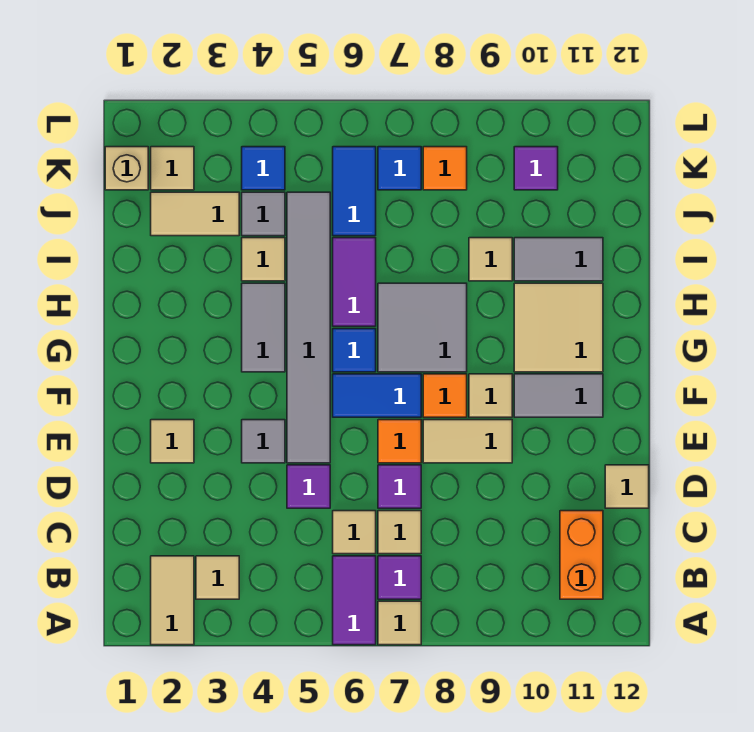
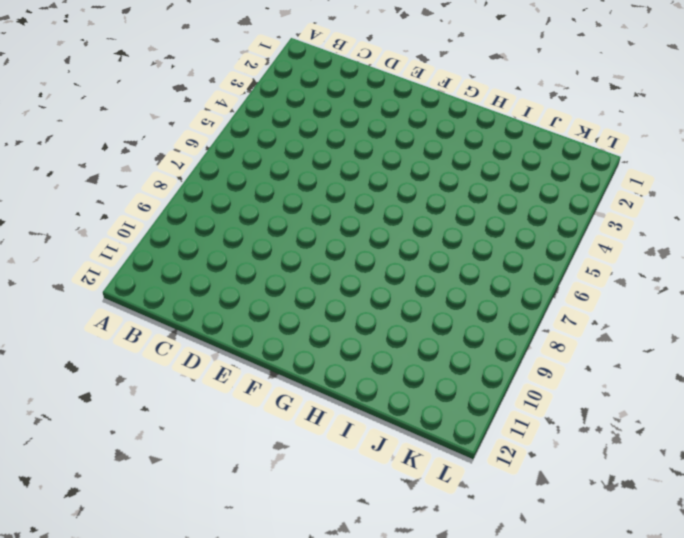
none -> tan 1x2 tile [151,556,194,645]
none -> purple 1x2 tile [333,556,376,645]
none -> tan 1x1 tile [378,601,421,645]
none -> tan 1x1 tile [196,556,239,599]

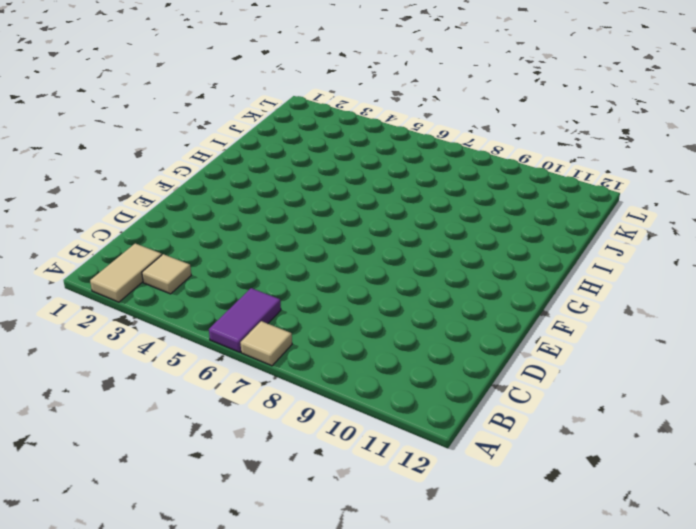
none -> purple 1x1 tile [378,556,421,599]
none -> orange 1x2 brick [560,511,603,599]
none -> tan 1x1 tile [333,511,376,554]
none -> tan 1x1 tile [378,511,421,554]

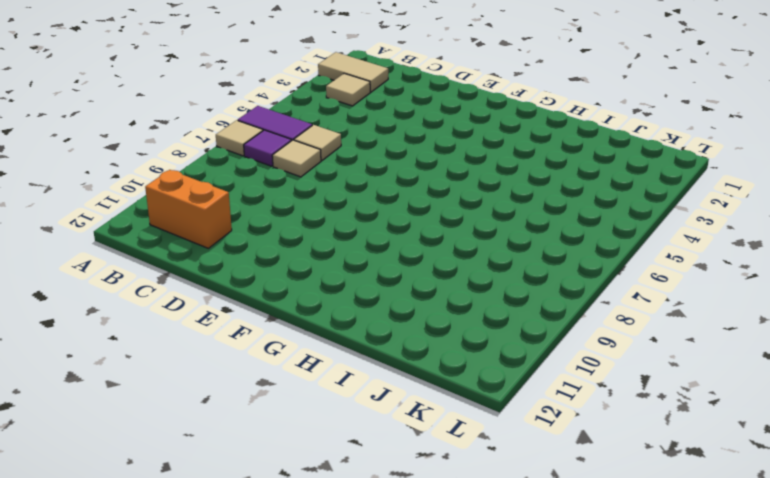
none -> purple 1x1 tile [287,465,330,508]
none -> purple 1x1 tile [378,465,421,508]
none -> tan 1x1 tile [605,465,649,508]
none -> tan 1x1 tile [151,420,194,463]

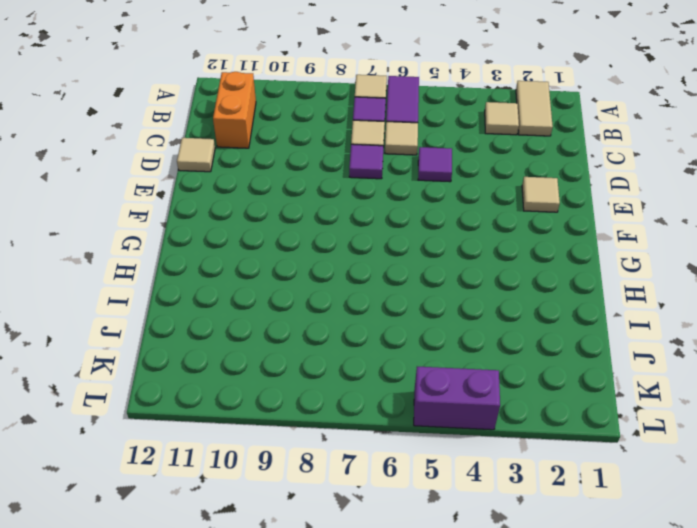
purple 1x2 brick [414,367,500,430] -> none
none -> grey 1x1 tile [242,420,285,463]
none -> grey 1x6 tile [287,192,330,463]
none -> orange 1x1 tile [378,420,421,463]
none -> tan 1x2 tile [423,420,512,463]

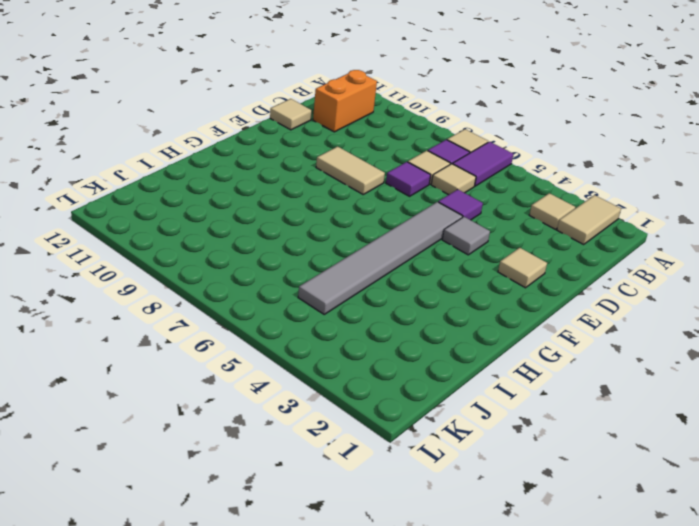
none -> orange 1x1 tile [378,420,421,463]
none -> blue 1x2 tile [333,374,421,417]
none -> orange 1x1 tile [423,374,467,417]
none -> tan 1x1 tile [469,374,512,417]

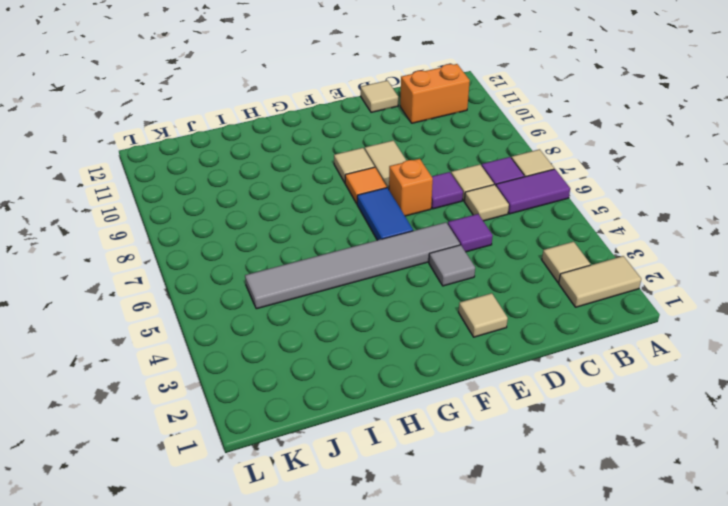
orange 1x1 brick [389,159,433,216] -> orange 1x1 tile [378,420,421,463]
none -> grey 1x2 tile [514,374,603,417]
none -> grey 1x2 tile [242,283,285,372]
none -> blue 1x1 tile [333,329,376,372]
none -> grey 2x2 tile [378,283,467,372]

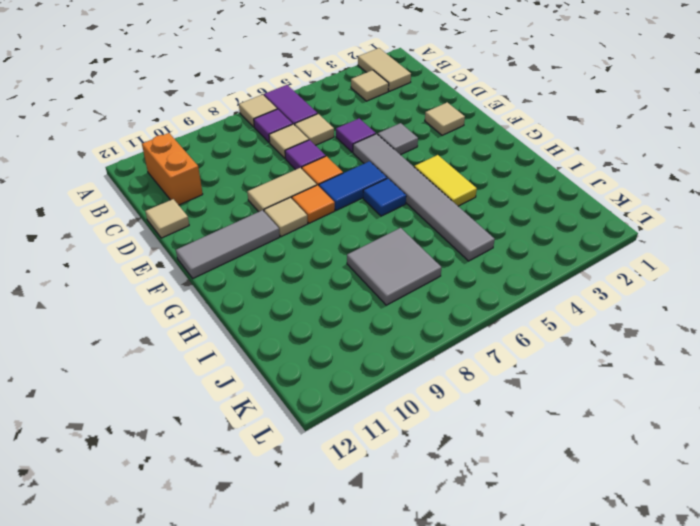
grey 1x3 tile [176,210,280,278] -> grey 1x2 tile [514,374,603,417]
yellow 1x2 tile [414,155,477,206] -> grey 1x2 tile [242,283,285,372]
grey 2x2 tile [347,228,442,305] -> grey 2x2 tile moved to [378,283,467,372]
none -> tan 2x2 tile [514,283,603,372]
none -> purple 1x2 tile [333,238,376,326]
none -> tan 1x1 tile [242,238,285,281]
none -> tan 1x1 tile [469,238,512,281]

